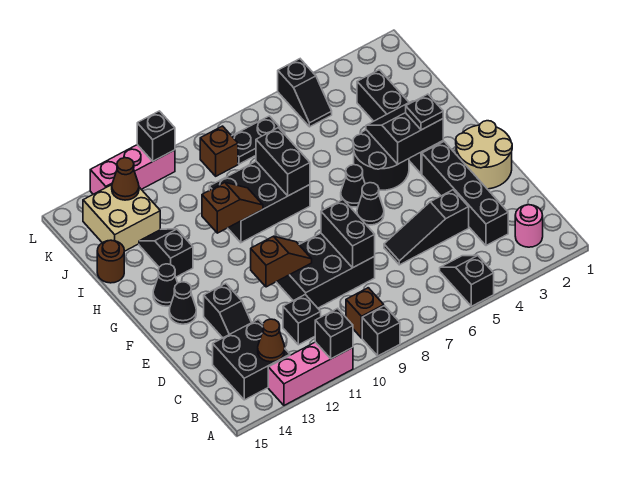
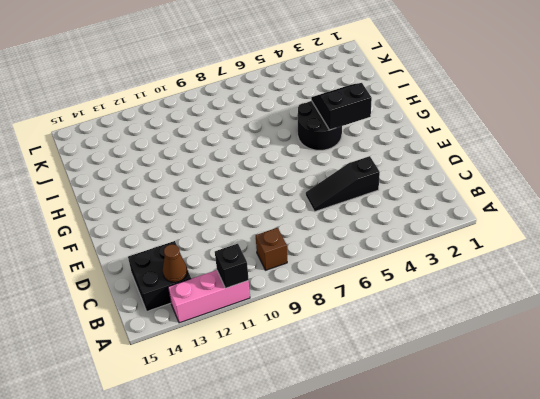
none -> black 1x2 slope [440,255,494,306]
none -> black 1x1 brick [362,306,400,356]
none -> pink 1x1 round brick [515,205,543,247]
none -> black 1x4 brick [422,142,508,246]

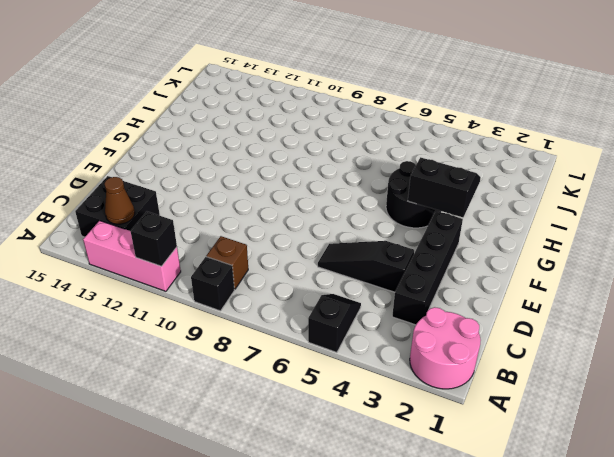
pink 2x2 round brick [410,307,481,389] -> pink 1x1 round brick [515,205,543,247]
none -> black 1x1 brick [283,295,321,345]
none -> black 2x3 brick [277,233,375,308]
none -> black 1x2 slope [204,284,252,338]
none -> tan 2x2 round brick [456,121,512,189]

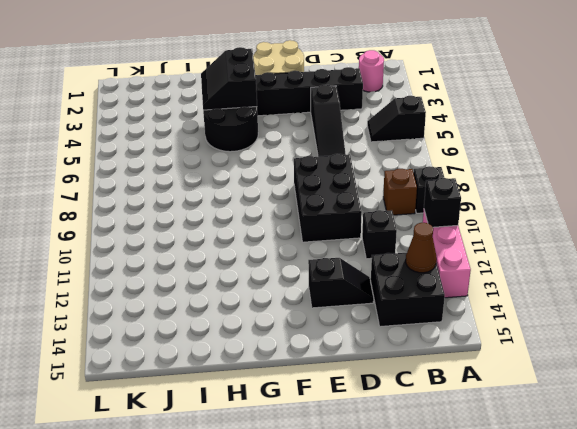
none -> black 1x1 cone [357,183,384,225]
none -> black 1x1 cone [169,282,196,324]
none -> black 1x4 brick [357,70,443,174]
none -> black 1x1 cone [341,165,365,207]

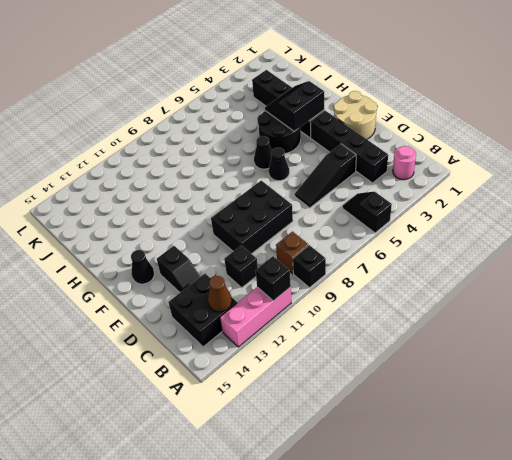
none -> black 1x1 cone [153,264,177,306]
none -> black 2x3 brick [209,162,310,243]
none -> black 1x2 slope [139,229,193,277]
none -> brown 1x1 round brick [97,240,124,283]

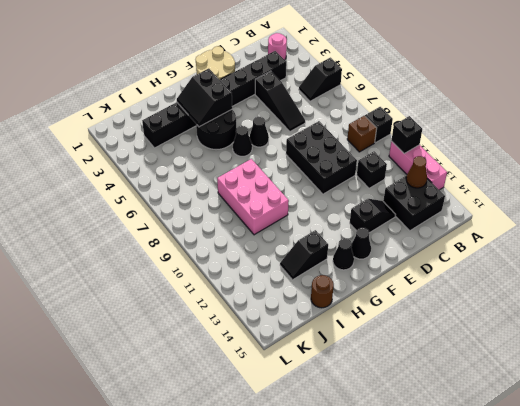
pink 2x3 brick [217,159,289,235] -> black 2x3 brick [209,162,310,243]
none -> tan 2x2 brick [83,185,160,251]
none -> black 1x2 slope [278,59,332,127]
none -> black 1x2 plate [232,116,285,164]
none -> brown 1x1 brick [200,126,238,176]

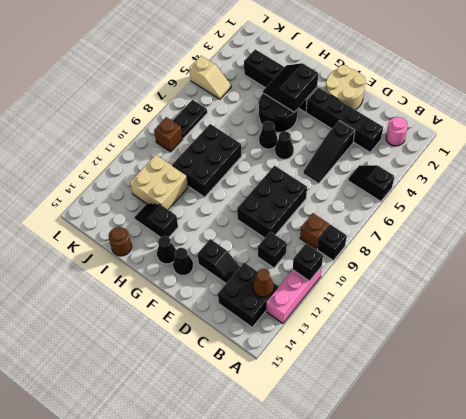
tan 2x2 brick [130,155,188,209] -> tan 2x2 brick moved to [83,185,160,251]
tan 1x2 slope [189,56,231,99] -> black 1x2 slope [278,59,332,127]
none -> pink 1x3 brick [90,145,175,194]
none -> black 1x2 brick [321,200,375,268]
none -> brown 1x2 slope [251,236,312,287]
none -> black 1x2 brick [256,128,310,196]

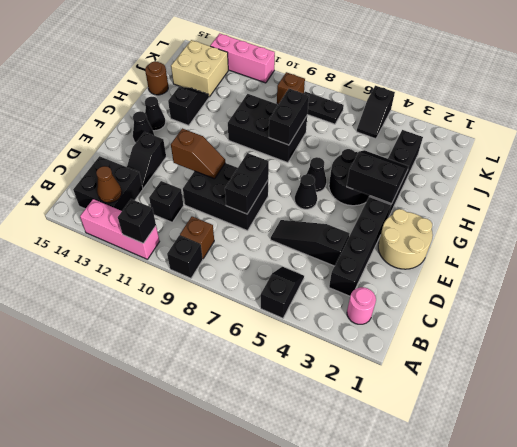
none -> brown 1x2 slope [202,183,263,233]
none -> brown 1x1 cone [112,158,139,200]
none -> black 1x1 brick [137,111,175,161]
none -> black 1x1 plate [406,94,443,130]

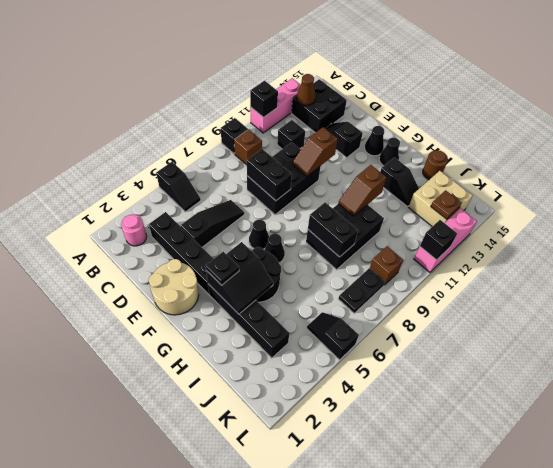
brown 1x1 plate [431,190,462,219] -> brown 1x1 cone [112,158,139,200]

